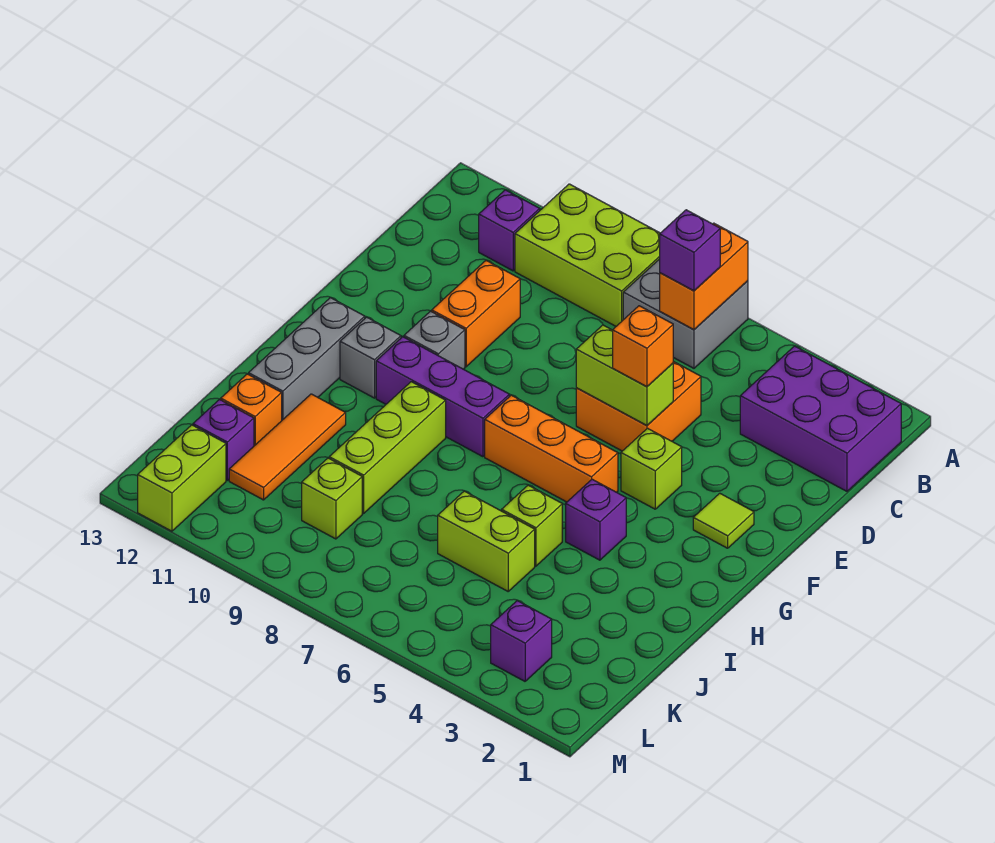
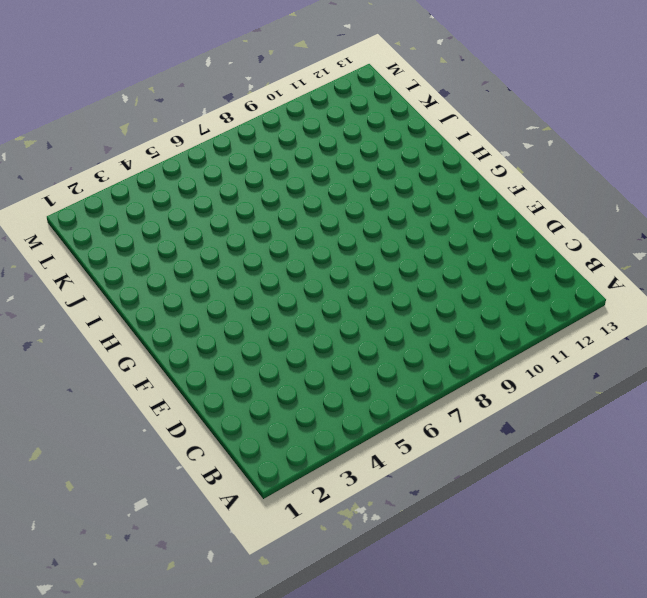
none -> grey 2x2 brick [623,259,748,368]
none -> lime 2x3 brick [515,184,660,326]
none -> purple 2x3 brick [740,346,901,491]

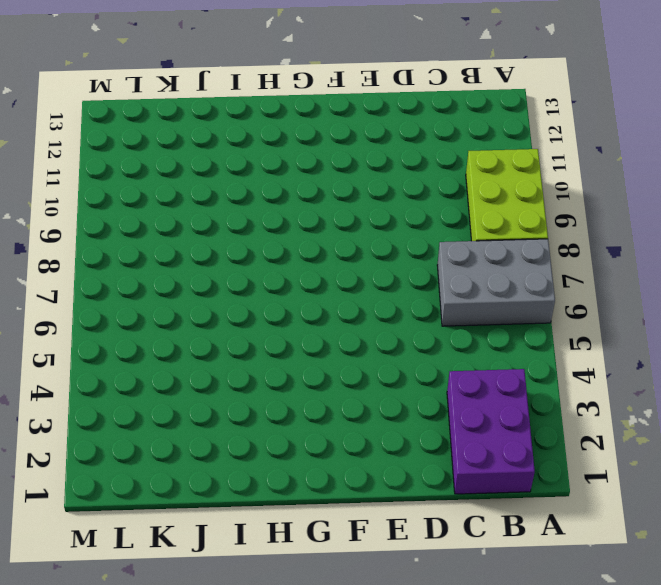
grey 2x3 brick [437,239,555,326] -> grey 2x2 brick [623,259,748,368]
none -> purple 1x1 brick [479,190,540,271]
none -> orange 2x2 brick [576,361,701,451]
none -> orange 1x2 brick [432,261,520,367]

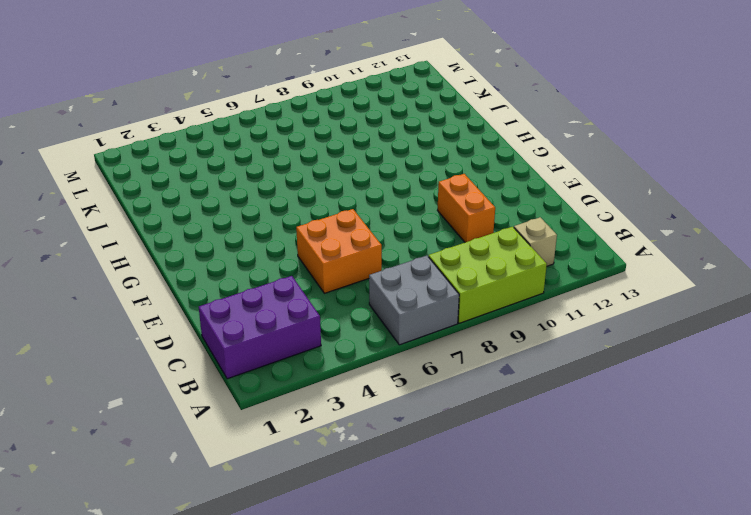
tan 1x1 brick [514,217,557,266] -> purple 1x1 brick [479,190,540,271]
none -> lime 1x1 tile [693,493,754,548]
none -> lime 1x1 brick [621,428,682,509]
none -> grey 1x1 brick [404,311,465,369]

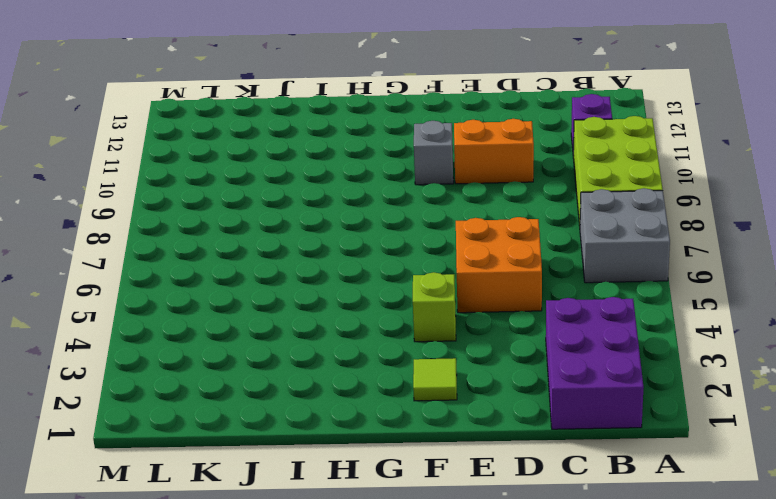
none -> orange 1x3 brick [485,395,618,502]
none -> purple 1x3 brick [376,337,509,457]
none -> grey 1x1 brick [340,317,401,398]

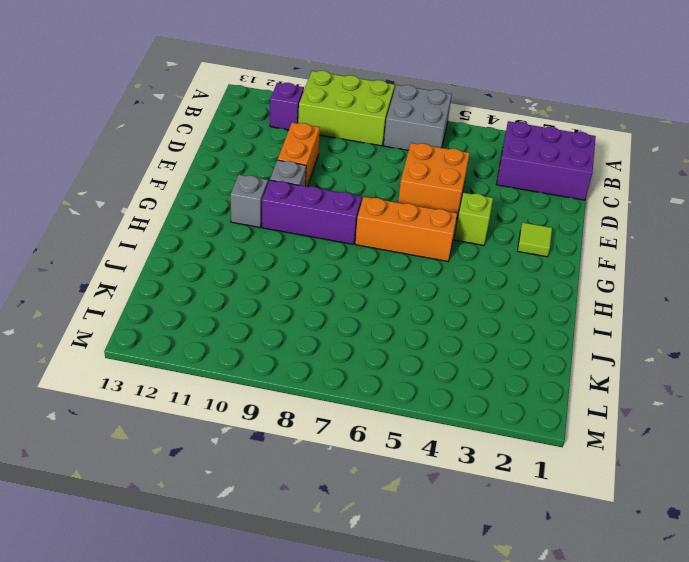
none -> grey 1x3 brick [249,298,365,420]
none -> purple 1x1 brick [566,479,626,560]
none -> lime 1x3 brick [329,382,446,513]

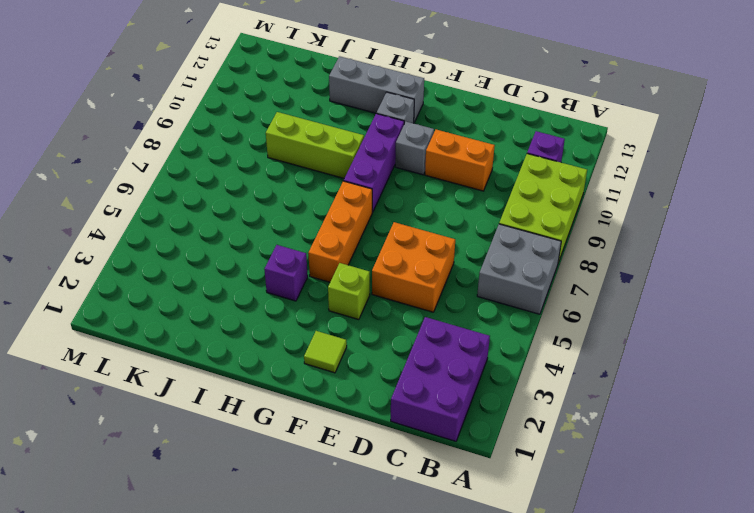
none -> lime 1x1 brick [502,485,562,566]
none -> orange 1x3 tile [229,394,346,500]
none -> lime 1x2 brick [438,491,535,591]

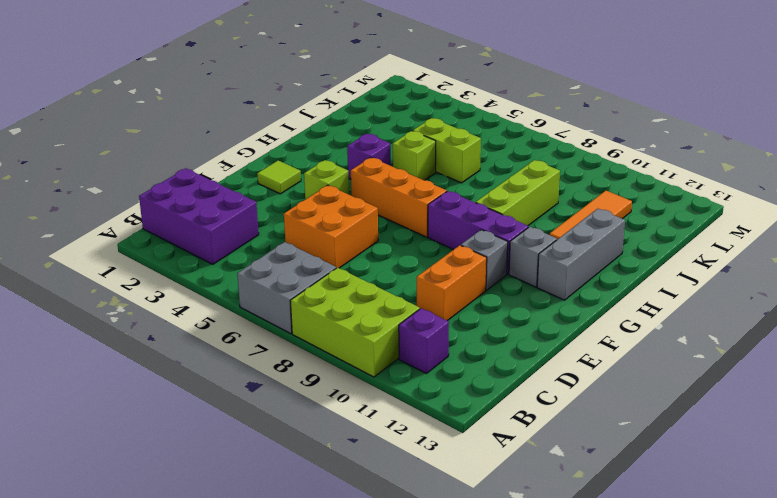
none -> orange 1x1 brick [221,374,282,446]
none -> lime 1x1 brick [302,458,362,539]
none -> purple 1x1 brick [193,400,254,480]

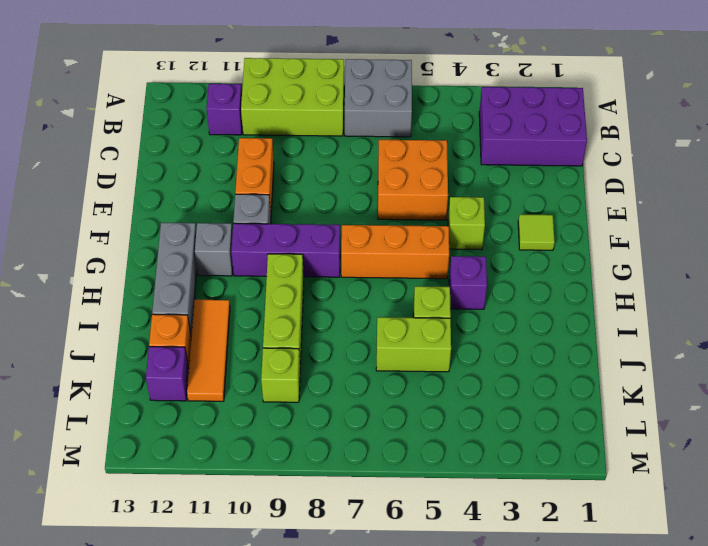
none -> purple 1x1 brick [491,601,552,681]
none -> lime 1x2 brick [138,425,226,531]
none -> orange 1x2 brick [660,223,748,330]

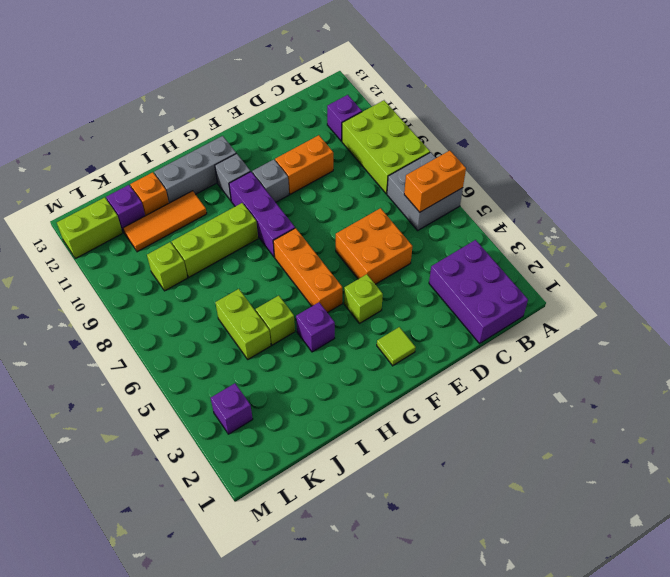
none -> lime 1x2 brick [576,325,673,426]
none -> purple 1x1 brick [660,210,720,291]
none -> orange 1x1 brick [613,306,673,387]

